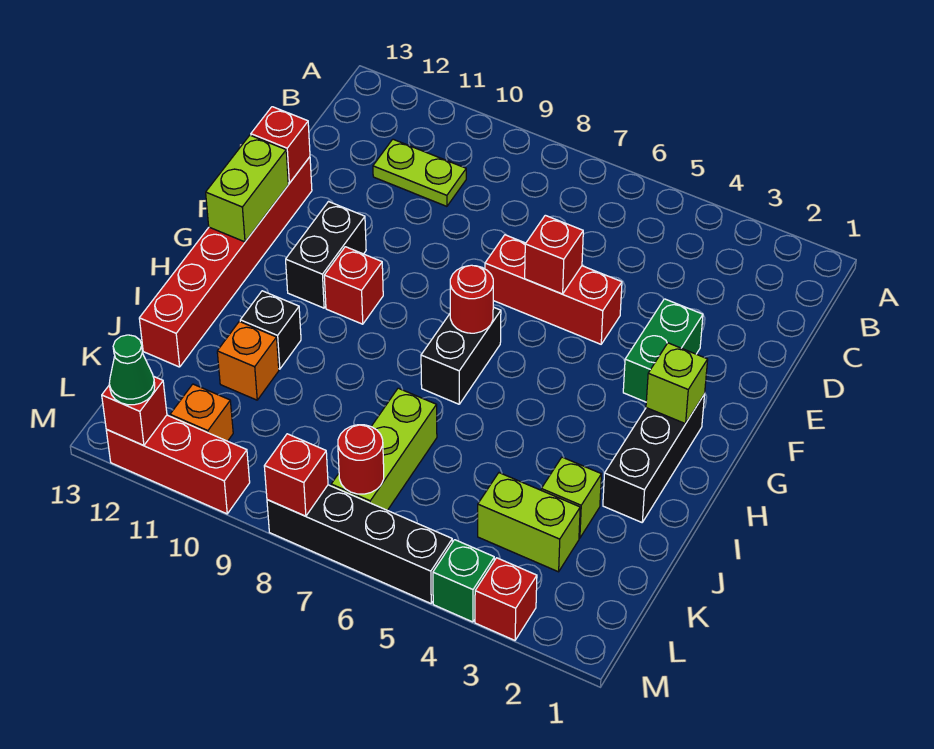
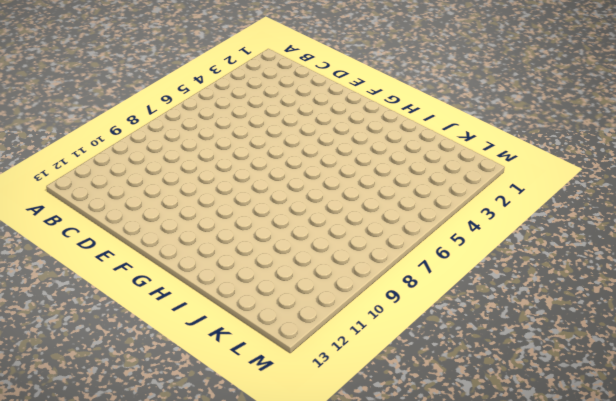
none -> lime 1x2 plate [373,139,466,206]
none -> green 1x2 brick [623,299,703,402]
none -> red 1x3 brick [485,235,622,344]

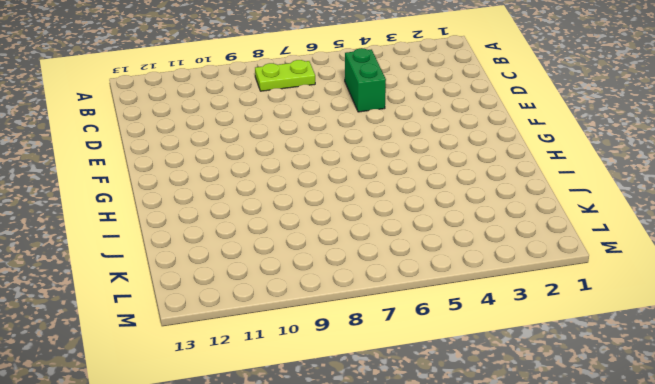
lime 1x2 plate [255,60,315,91] -> lime 1x2 plate moved to [373,139,466,206]
green 1x2 brick [345,48,386,112] -> green 1x2 brick moved to [623,299,703,402]
none -> red 1x3 brick [485,235,622,344]
none -> red 1x6 brick [139,157,312,367]
none -> black 1x2 brick [286,202,366,308]

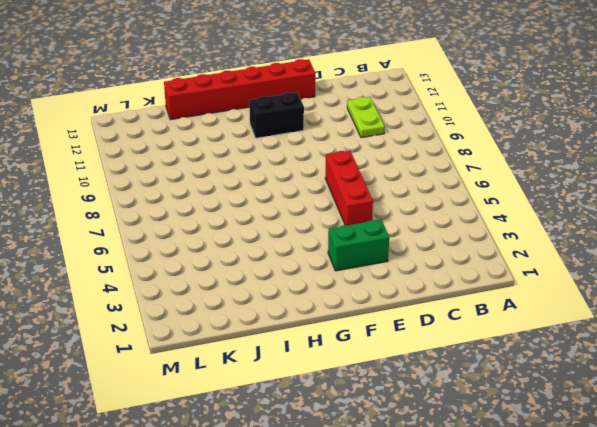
none -> black 1x3 brick [603,394,705,522]
none -> black 1x2 brick [421,307,501,404]
none -> red 1x1 brick [324,247,383,324]

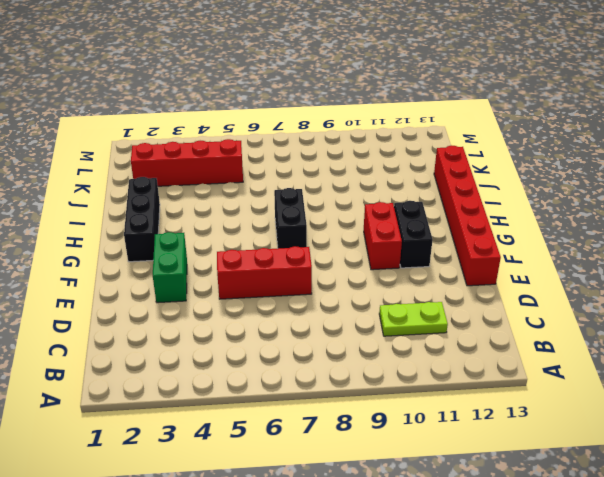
red 1x2 brick [364,202,402,270] -> red 1x1 brick [324,247,383,324]
red 1x4 brick [131,139,243,186] -> lime 1x2 brick [478,473,580,572]
none -> black 1x1 brick [240,291,301,369]
none -> lime 1x1 brick [541,457,601,538]
none -> lime 1x3 brick [331,388,437,510]

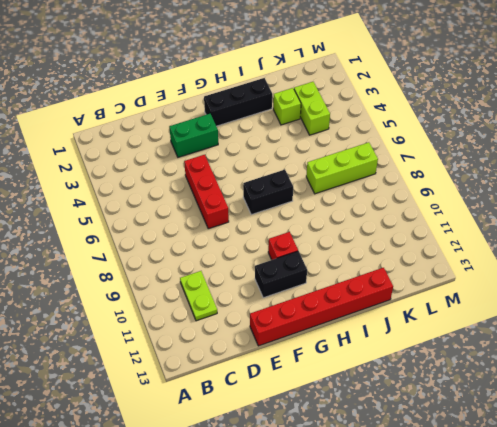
none -> black 1x1 brick [240,291,301,369]
none -> orange 1x1 brick [217,321,279,400]
none -> orange 1x1 brick [170,384,233,441]

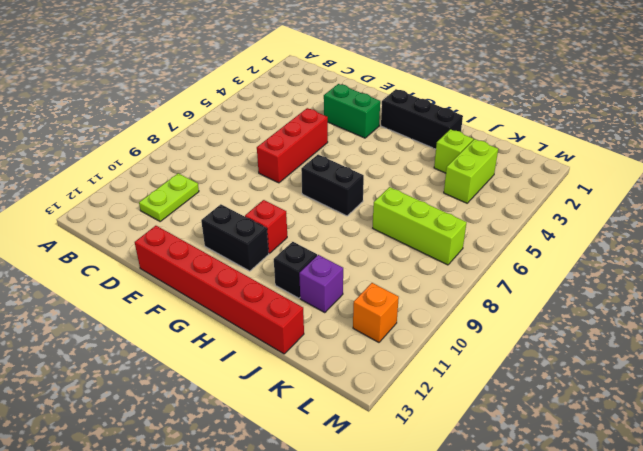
purple 1x1 brick [299,255,343,313] -> orange 1x1 brick [217,321,279,400]
none -> red 1x1 brick [475,558,537,640]
none -> green 1x1 brick [433,540,494,622]
none -> black 1x4 brick [267,485,452,603]

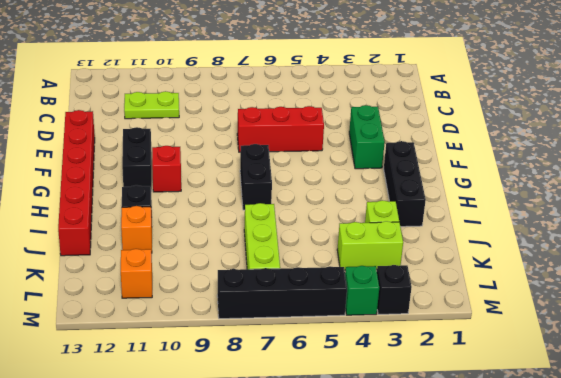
black 1x1 brick [377,265,412,314] -> red 1x1 brick [475,558,537,640]
none -> red 1x3 brick [106,415,250,514]
none -> red 1x1 brick [525,215,583,294]
none -> red 1x1 brick [251,107,310,183]

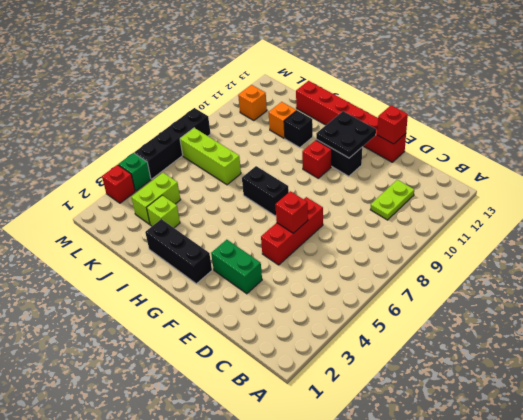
black 2x2 plate [316,111,376,158] -> none
none -> red 1x3 brick [106,415,250,514]
none -> lime 1x2 brick [206,135,288,242]
none -> lime 1x1 brick [646,343,708,424]

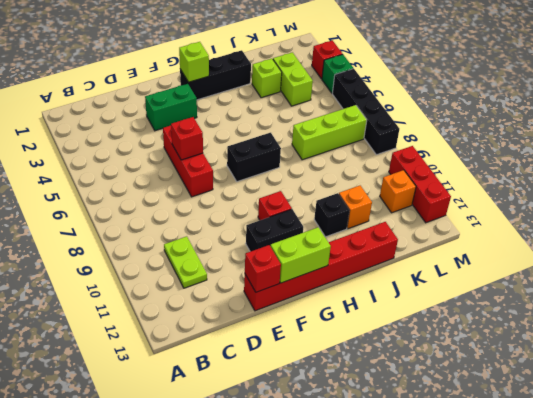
none -> red 1x1 round brick [450,265,493,333]
none -> red 1x1 round brick [338,425,384,494]
none -> red 1x1 brick [264,434,328,516]

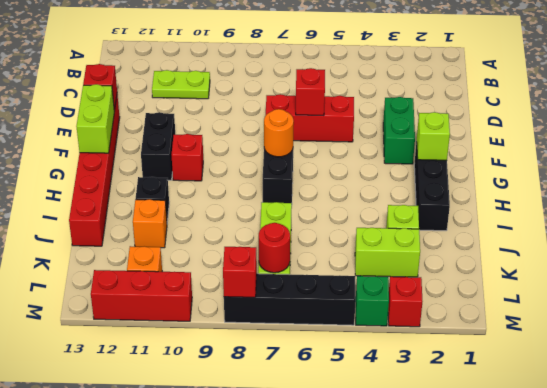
orange 1x1 round brick [264,109,294,157] -> red 1x1 round brick [450,265,493,333]
none -> red 1x1 brick [102,376,167,446]
none -> green 1x1 cone [109,335,155,405]

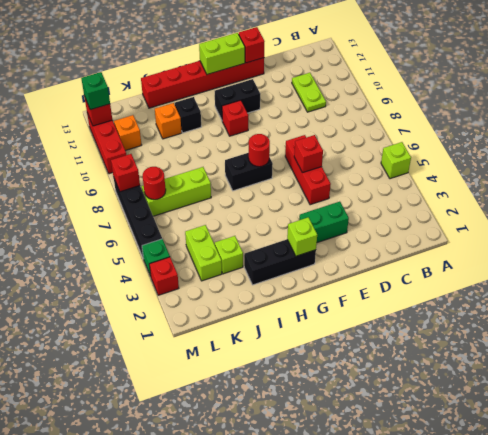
lime 1x1 brick [381,142,411,179] -> none
green 1x1 brick [81,72,110,110] -> green 1x1 cone [109,335,155,405]

